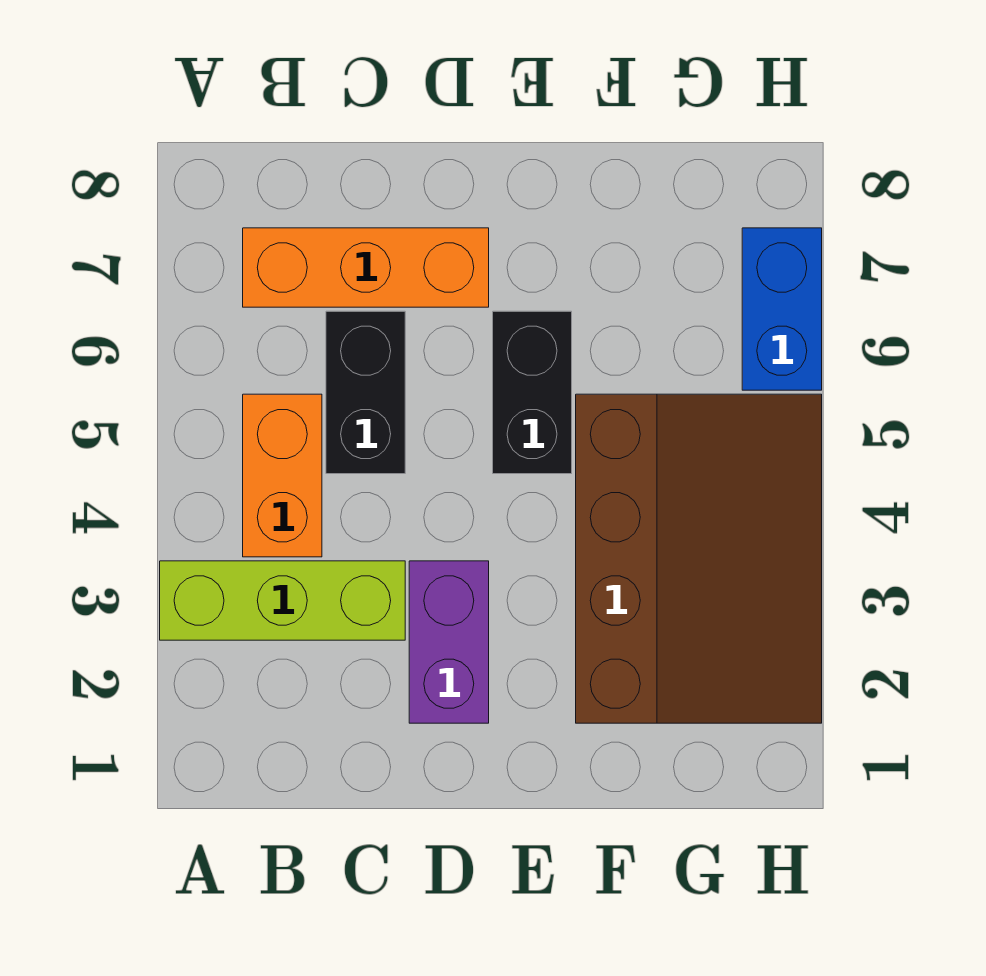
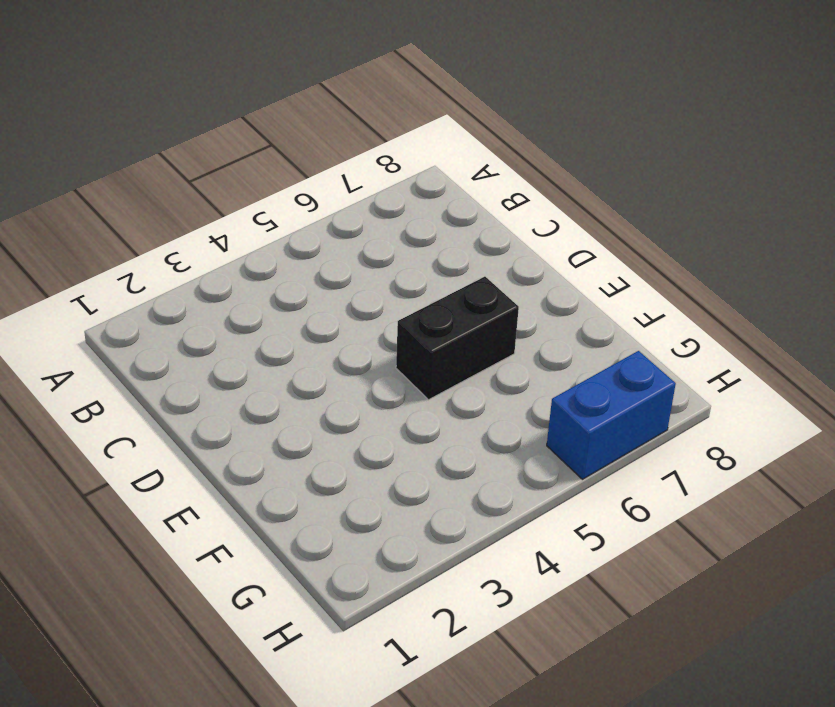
none -> lime 1x3 brick [160,561,405,640]
none -> orange 1x2 brick [243,394,322,557]

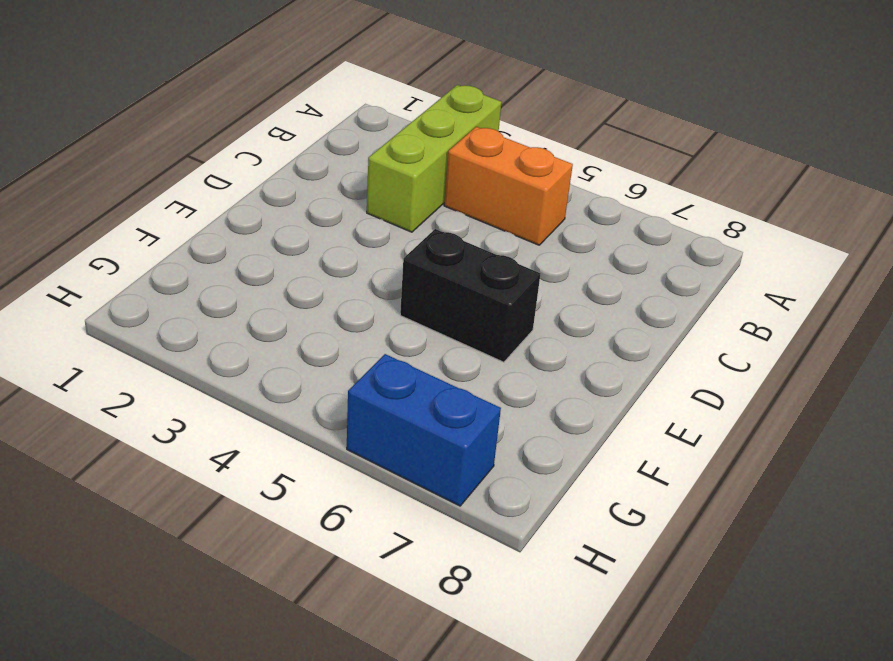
none -> orange 1x3 brick [243,228,489,307]
none -> black 1x2 brick [326,311,405,474]

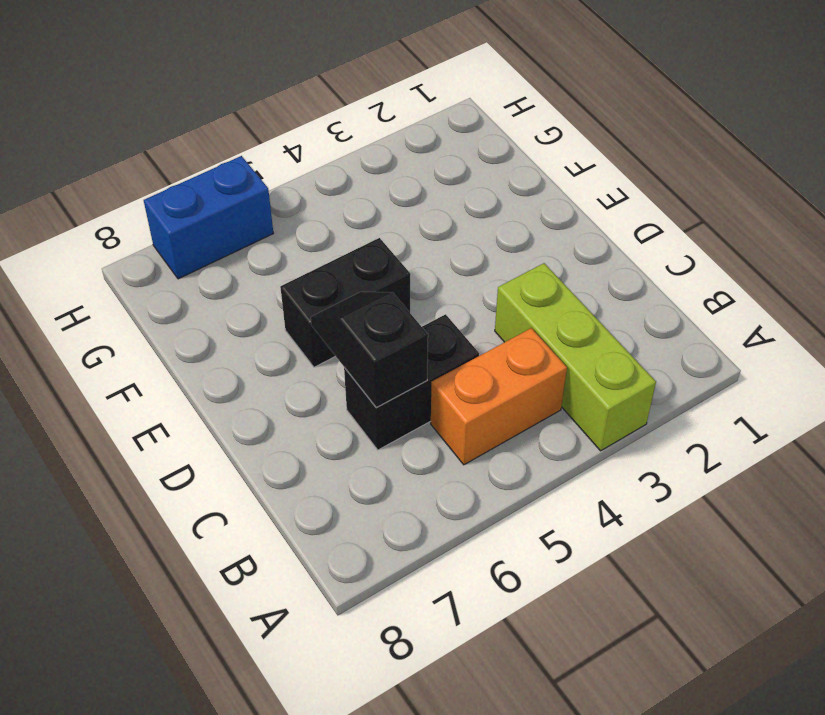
black 1x2 slope [311,292,428,408] -> none
none -> orange 1x3 brick [243,228,489,307]
none -> purple 1x2 brick [409,561,489,723]

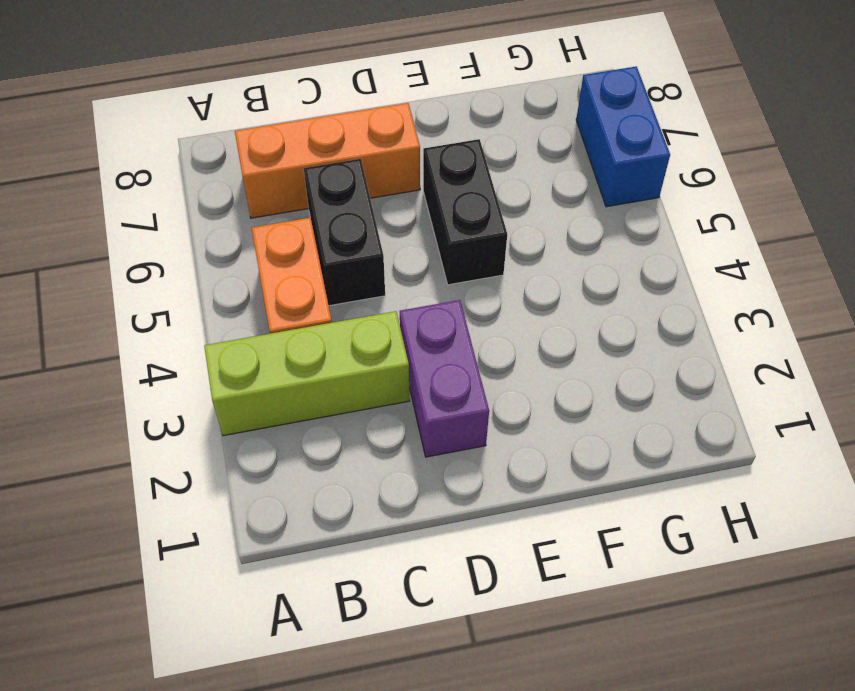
none -> brown 3x4 slope [576,394,822,723]

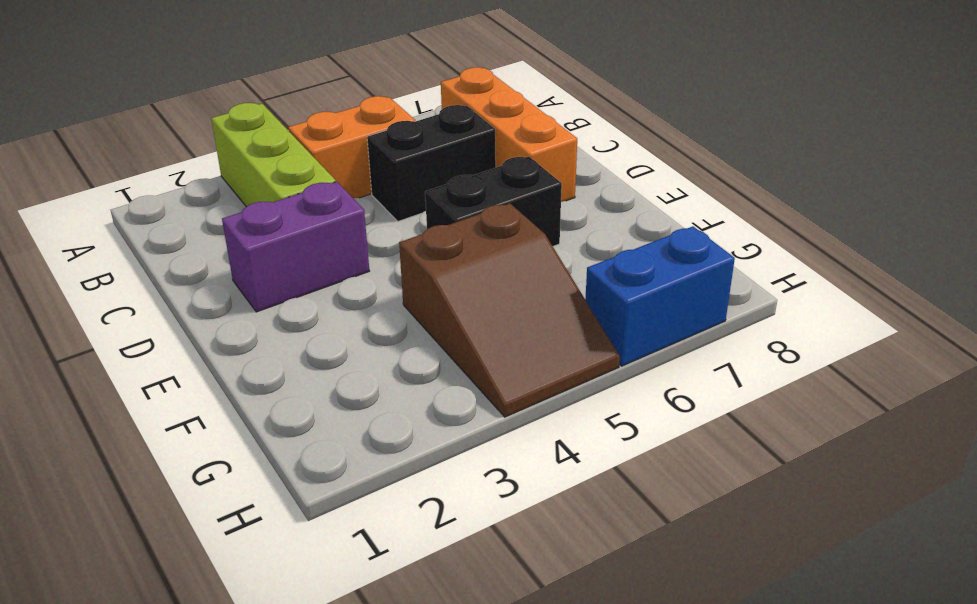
brown 2x3 slope [399,203,620,417] -> brown 3x4 slope [576,394,822,723]

